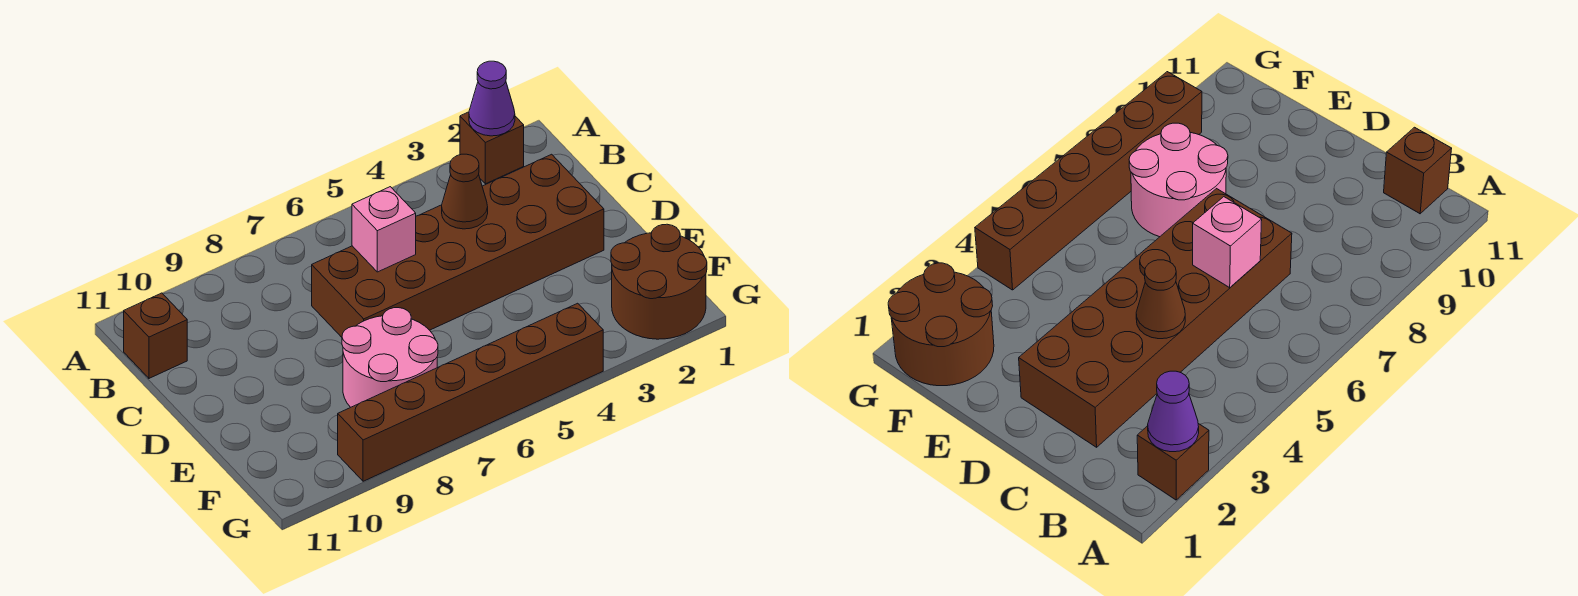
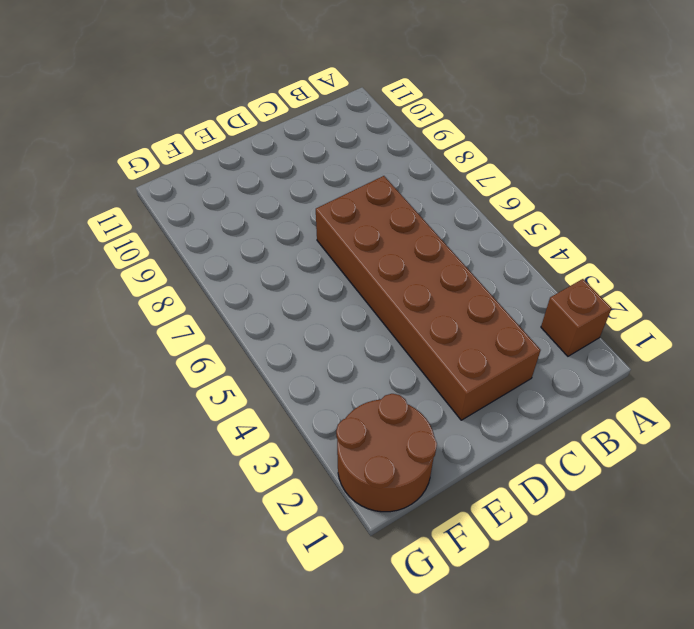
none -> brown 1x1 brick [124,293,187,378]
none -> pink 2x2 round brick [342,308,438,407]

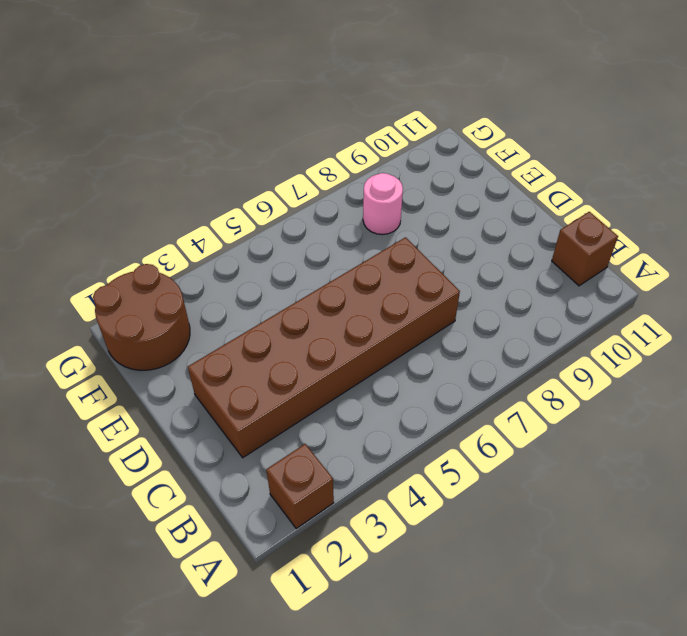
pink 1x1 round brick [363,173,403,235] -> pink 2x2 round brick [342,308,438,407]
none -> brown 1x6 brick [338,303,603,481]
none -> purple 1x1 cone [469,61,515,136]

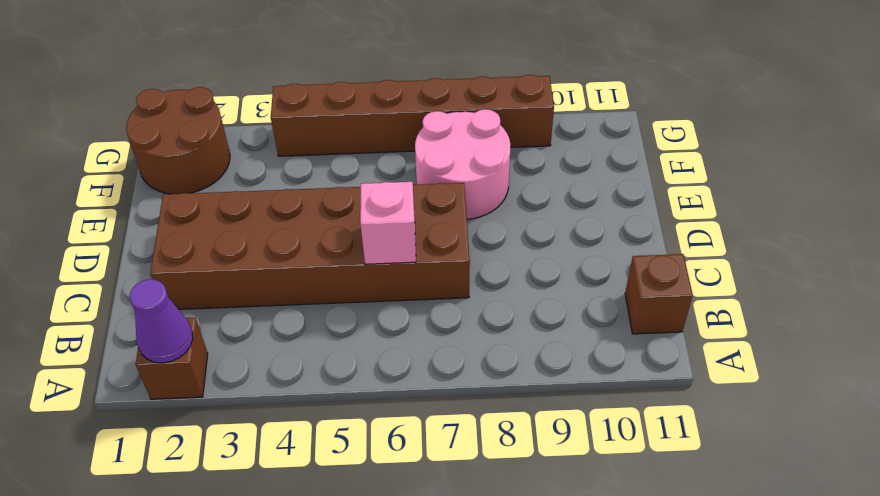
none -> brown 1x1 cone [442,154,488,229]

